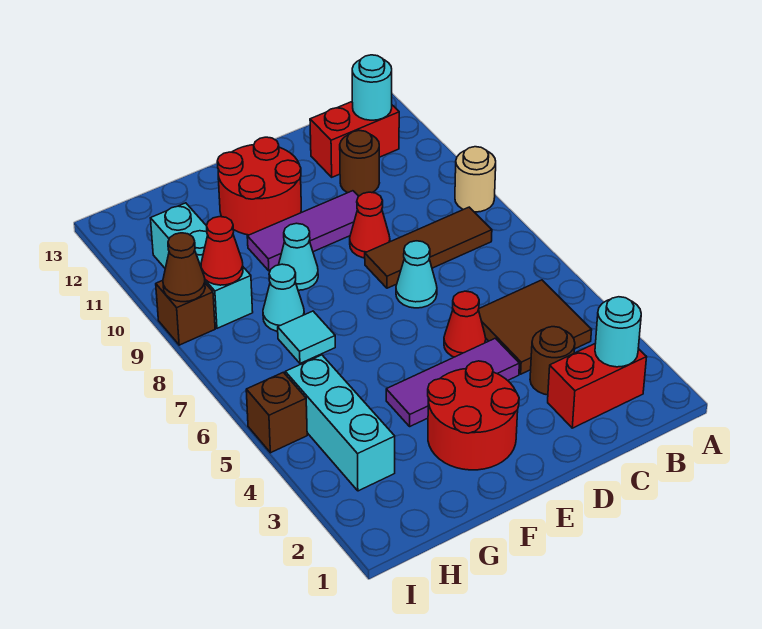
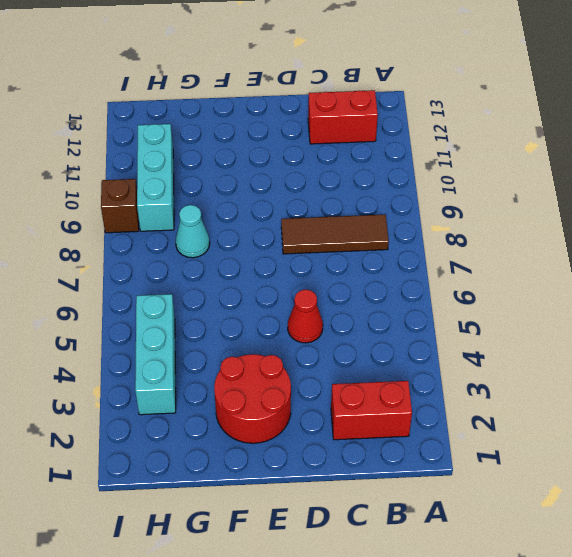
none -> tan 1x1 round brick [455,147,496,212]
none -> brown 2x2 tile [478,280,592,374]
none -> brown 1x1 round brick [530,327,575,395]

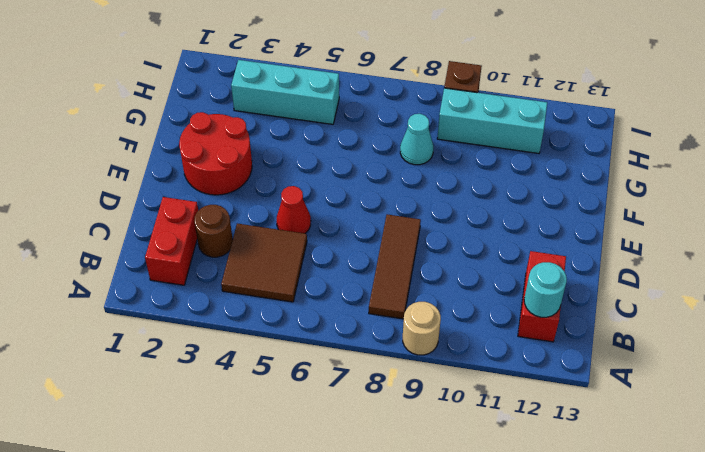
none -> brown 1x1 round brick [340,131,379,196]
none -> purple 1x3 tile [386,338,519,426]
none -> cyan 1x1 cone [396,241,437,308]

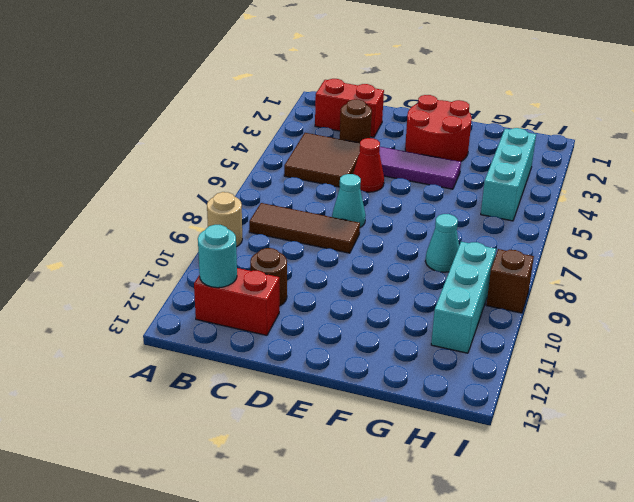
none -> red 1x1 cone [350,192,390,258]
none -> purple 1x3 tile [247,191,359,271]
none -> red 2x2 round brick [217,137,301,235]

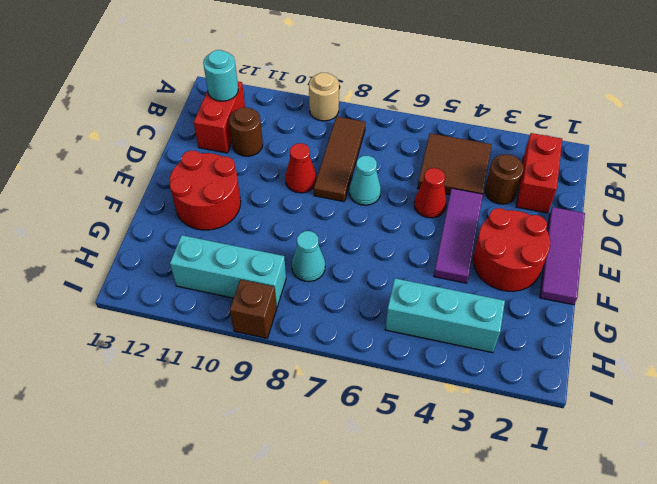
purple 1x3 tile [540,207,585,305] -> purple 1x3 tile moved to [247,191,359,271]
none -> cyan 1x1 cone [279,223,318,290]
none -> cyan 1x1 tile [278,311,335,363]
none -> brown 1x1 brick [246,372,307,453]

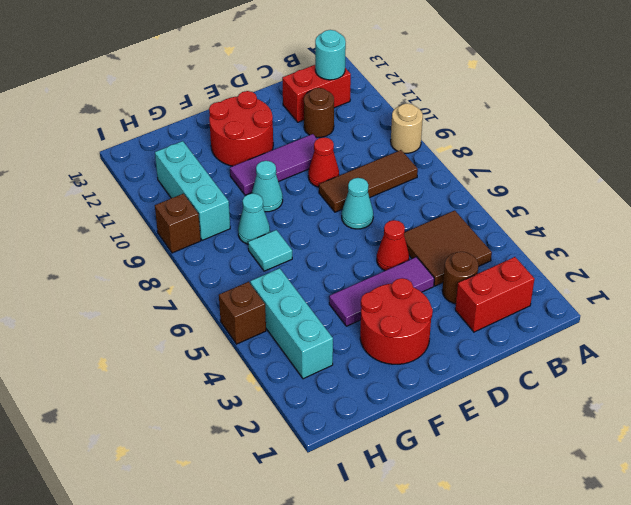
none -> cyan 1x1 round brick [595,297,641,367]
none -> red 1x1 cone [201,217,243,285]
none -> brown 1x1 cone [163,233,205,302]

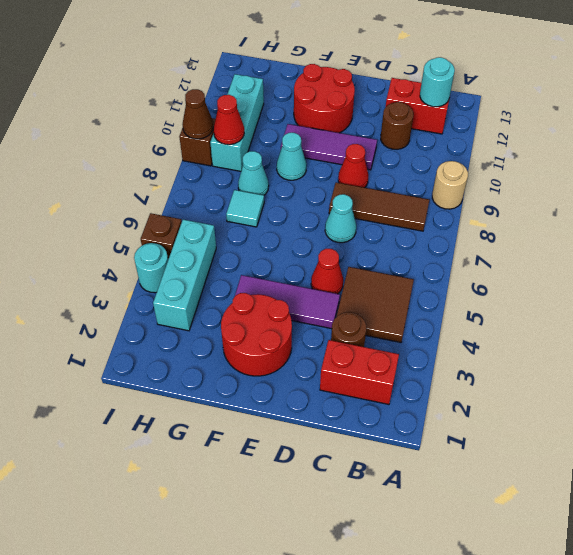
cyan 1x1 round brick [134,243,168,293] -> cyan 1x1 round brick moved to [595,297,641,367]

